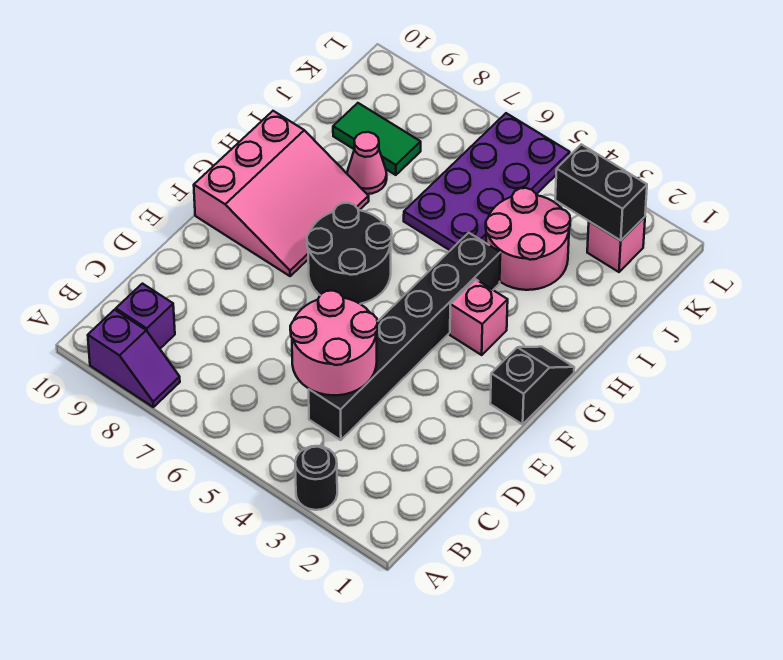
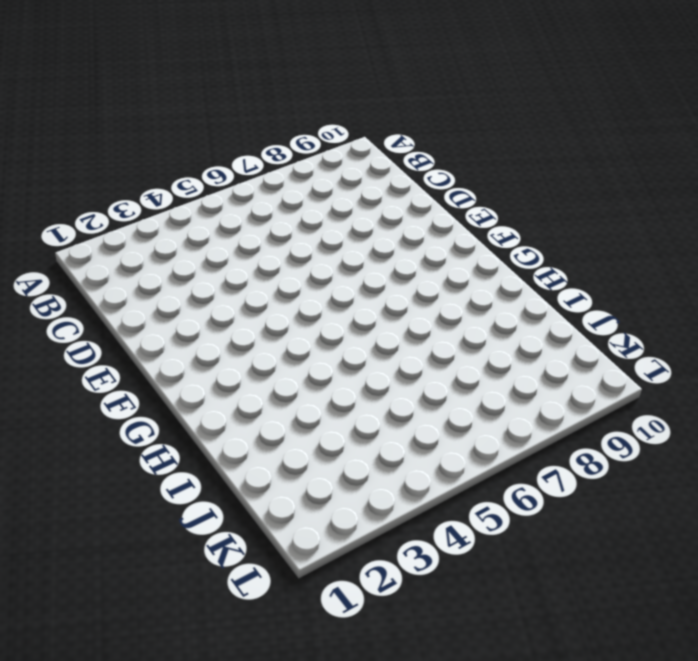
none -> black 1x1 round brick [295,446,337,510]
none -> purple 1x2 slope [88,310,180,407]
none -> purple 1x1 brick [116,284,175,349]

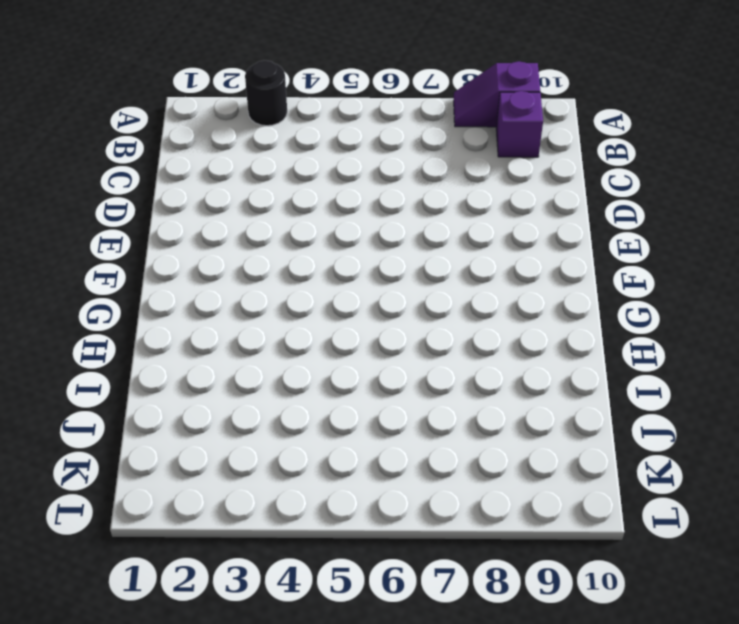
none -> black 1x6 brick [309,233,500,440]
none -> black 1x2 slope [490,347,574,424]
none -> black 2x2 round brick [307,203,392,304]

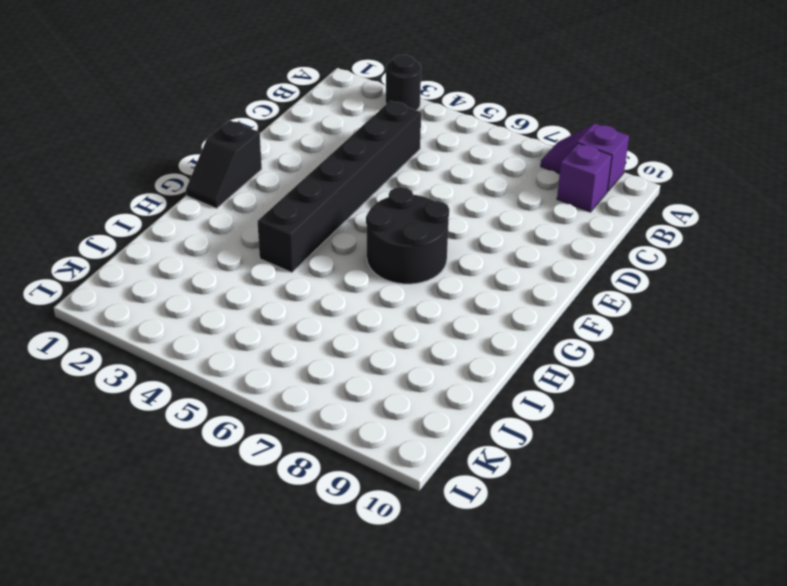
none -> pink 3x3 slope [194,111,369,276]
none -> pink 1x1 brick [450,279,508,355]
none -> pink 2x2 round brick [486,188,570,290]

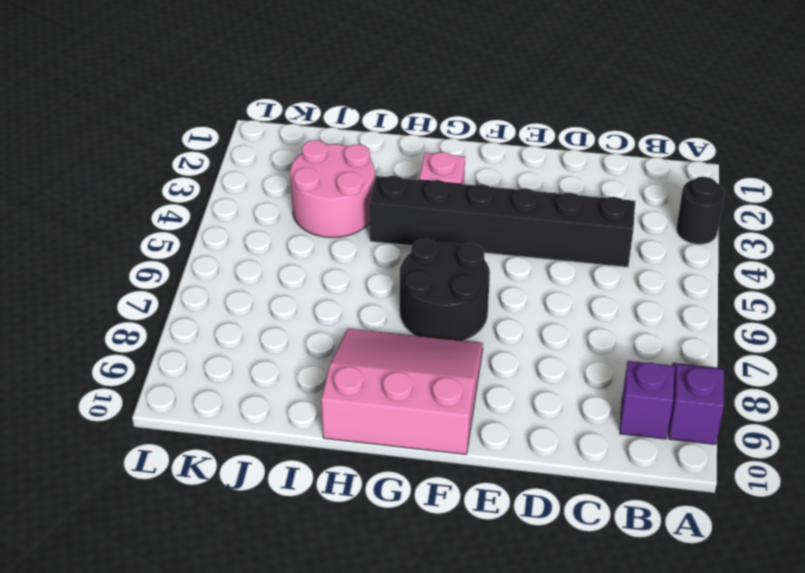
none -> black 1x2 slope [490,347,574,424]
none -> purple 2x4 plate [404,113,570,250]
none -> pink 1x1 cone [347,132,387,194]

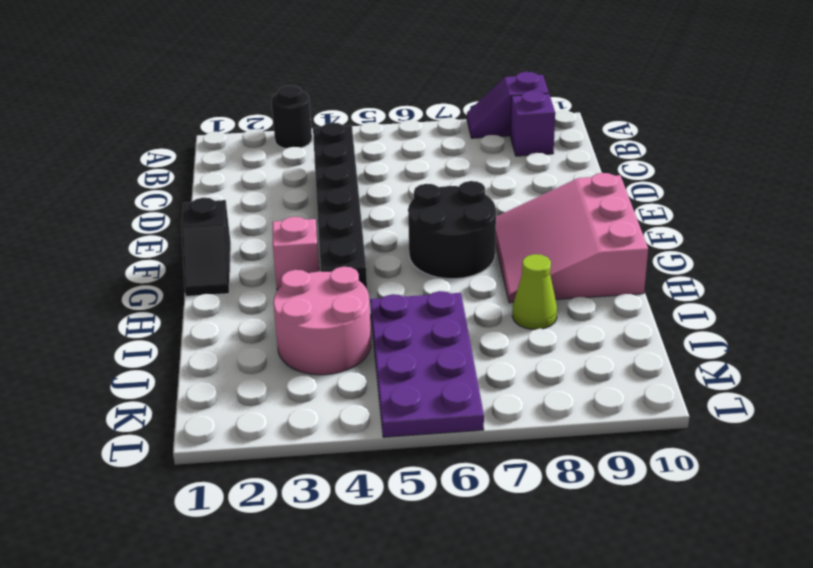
lime 1x1 cone [512,254,557,330] -> pink 1x1 cone [347,132,387,194]
none -> green 1x2 tile [333,103,421,175]
none -> pink 1x1 brick [587,217,645,272]
none -> pink 2x2 round brick [290,291,378,395]

